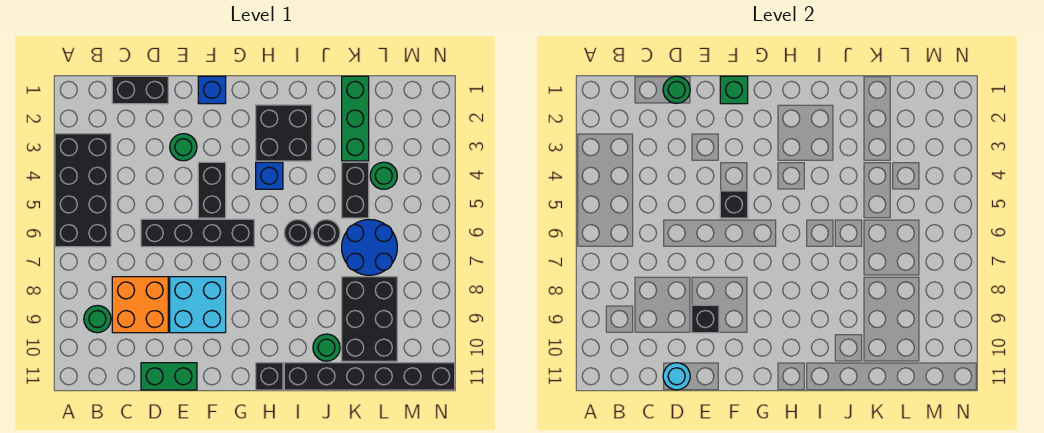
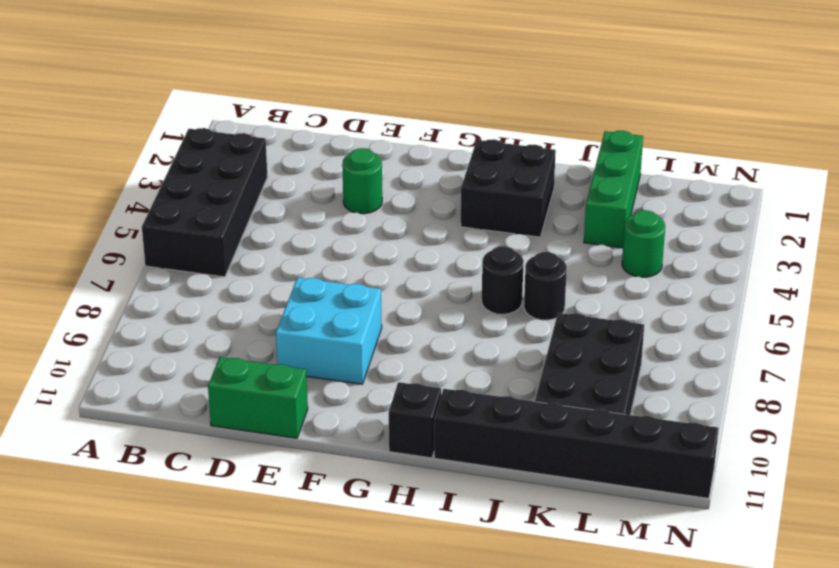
none -> green 1x1 round brick [84,305,111,333]
none -> black 1x2 brick [112,76,168,104]
none -> orange 2x2 brick [112,277,168,333]

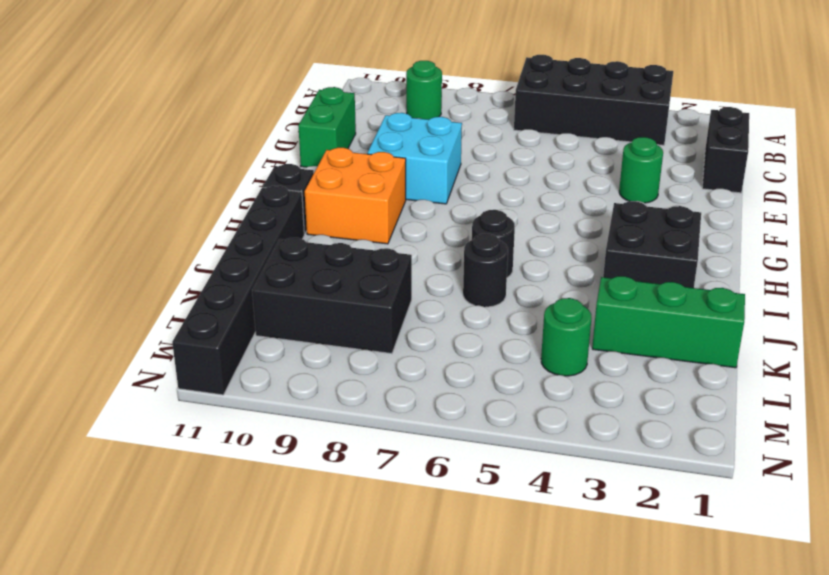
orange 2x2 brick [305,148,406,244] -> orange 2x2 brick moved to [112,277,168,333]
none -> black 1x4 brick [141,219,254,247]
none -> blue 1x1 brick [198,76,226,104]
none -> black 1x2 brick [198,162,226,218]

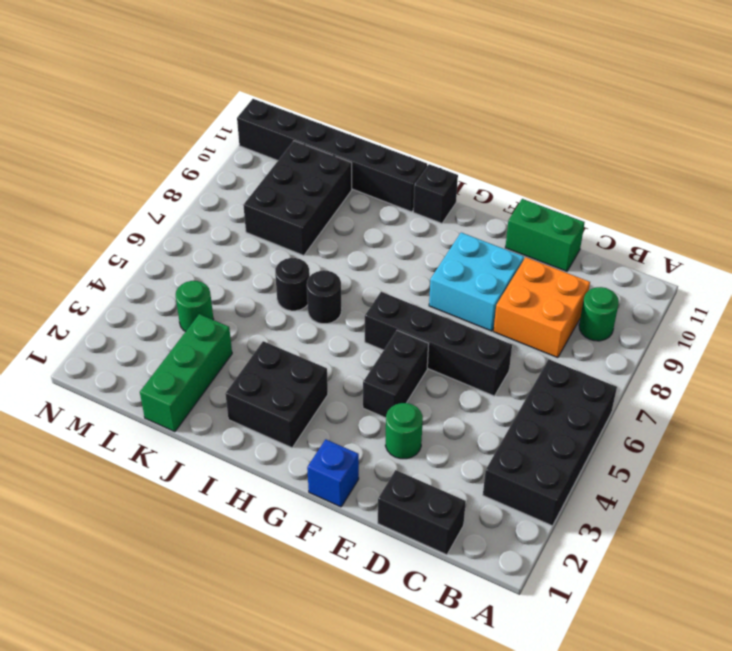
none -> blue 1x1 brick [256,162,283,189]
none -> green 1x1 round brick [313,334,340,361]
none -> black 1x2 brick [342,162,369,218]

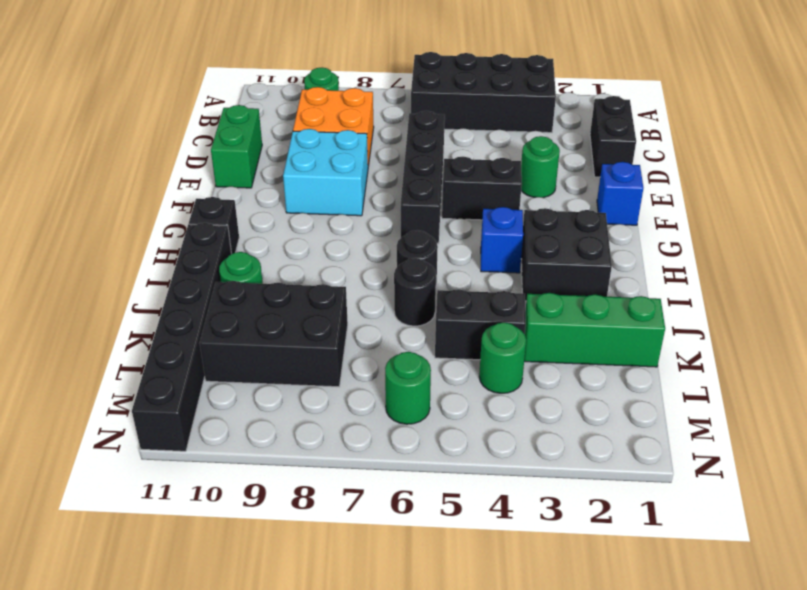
green 1x1 round brick [385,352,431,424] -> green 1x1 round brick moved to [663,76,690,104]
none -> blue 2x2 round brick [342,220,397,275]
none -> cyan 1x1 round brick [663,363,690,390]
none -> black 1x1 brick [692,305,719,333]

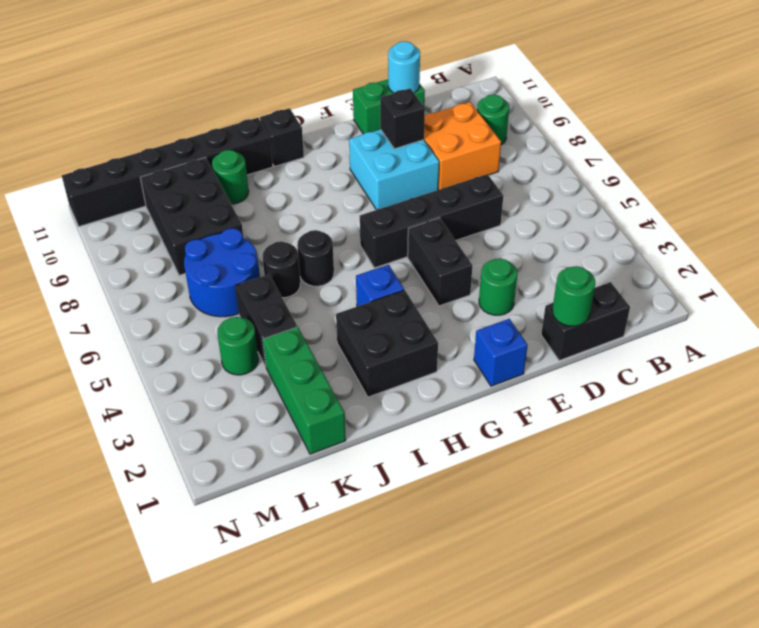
none -> black 2x4 brick [55,134,111,247]
none -> green 1x1 brick [720,76,748,104]
none -> black 1x1 brick [720,191,748,218]

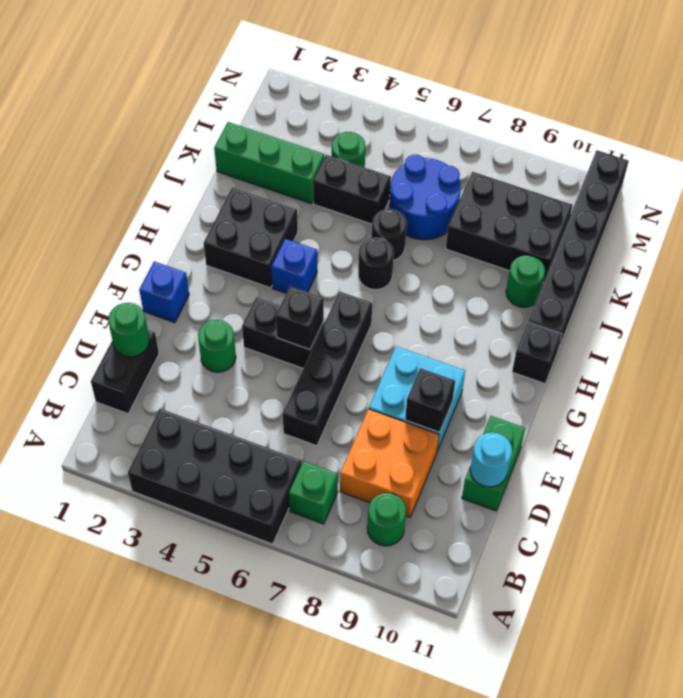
green 1x1 brick [289,461,338,524] -> green 1x1 brick moved to [720,76,748,104]

